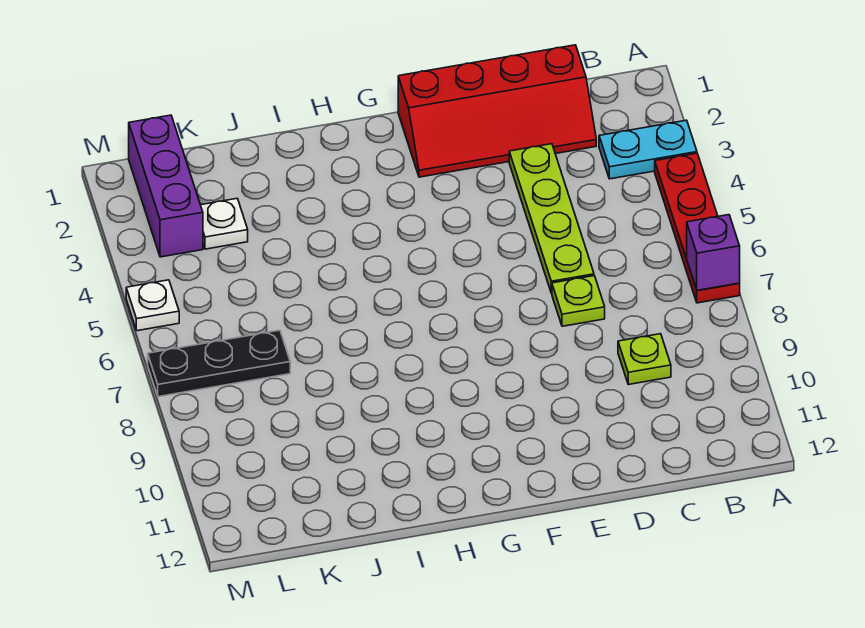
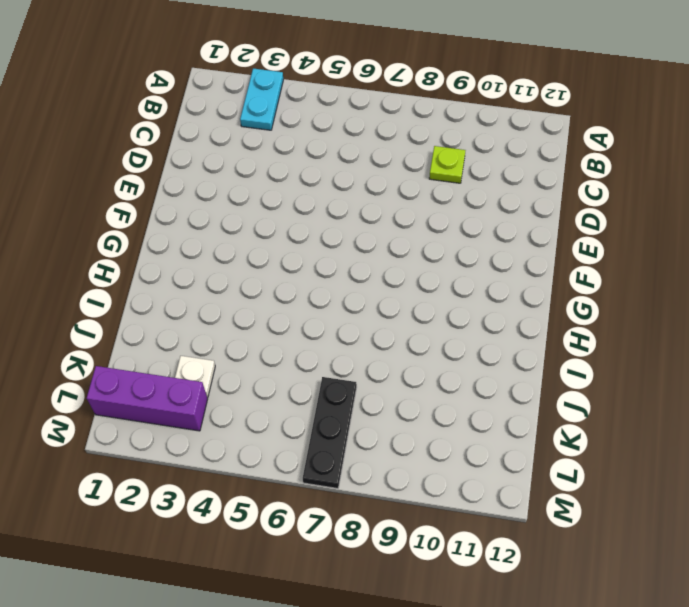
none -> red 1x4 plate [655,153,740,303]
none -> red 2x4 slope [398,45,596,177]

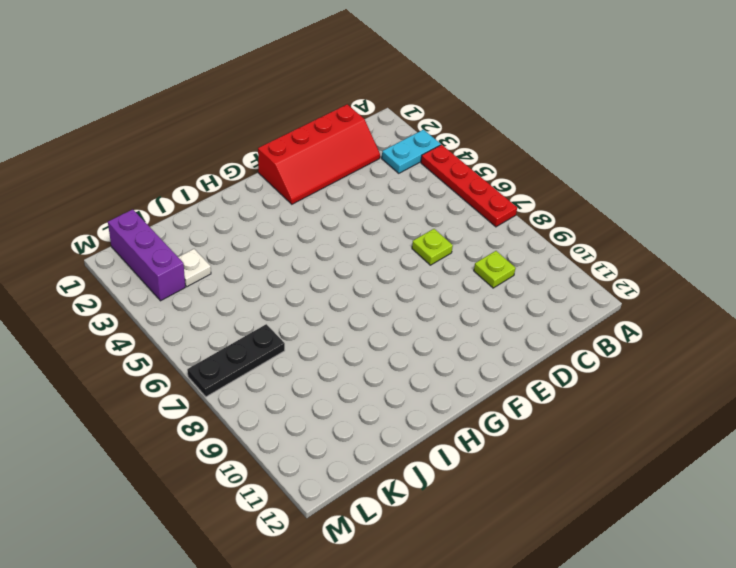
none -> lime 1x4 plate [509,144,594,293]
none -> white 1x1 plate [126,280,179,331]

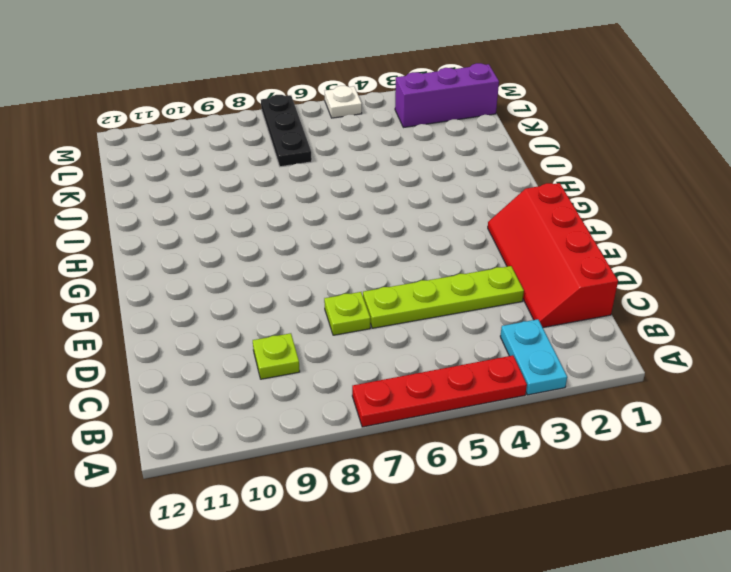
none -> white 1x1 plate [201,199,248,249]
none -> purple 1x1 brick [687,215,740,290]

